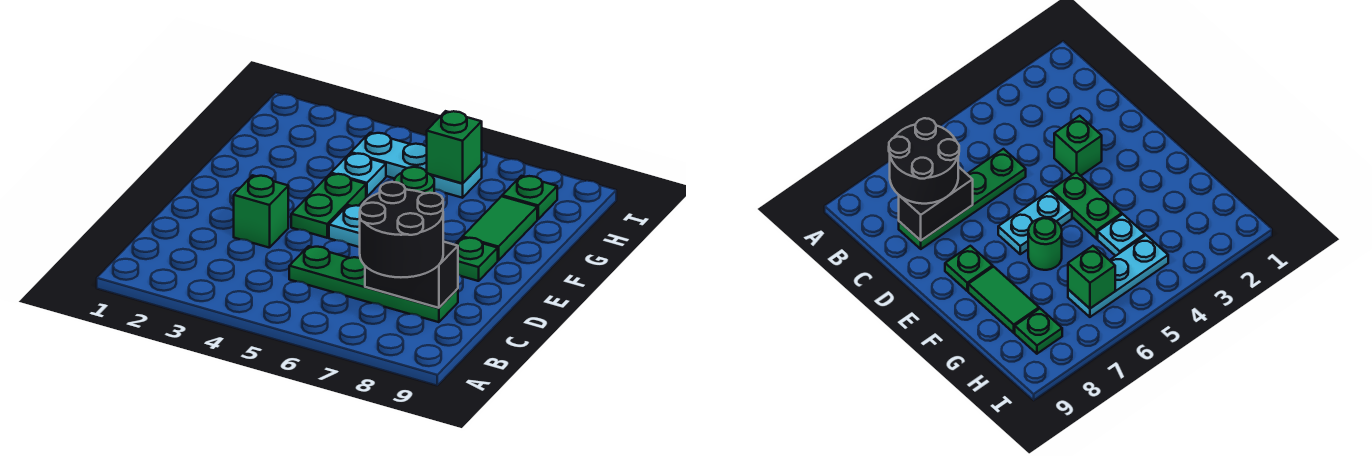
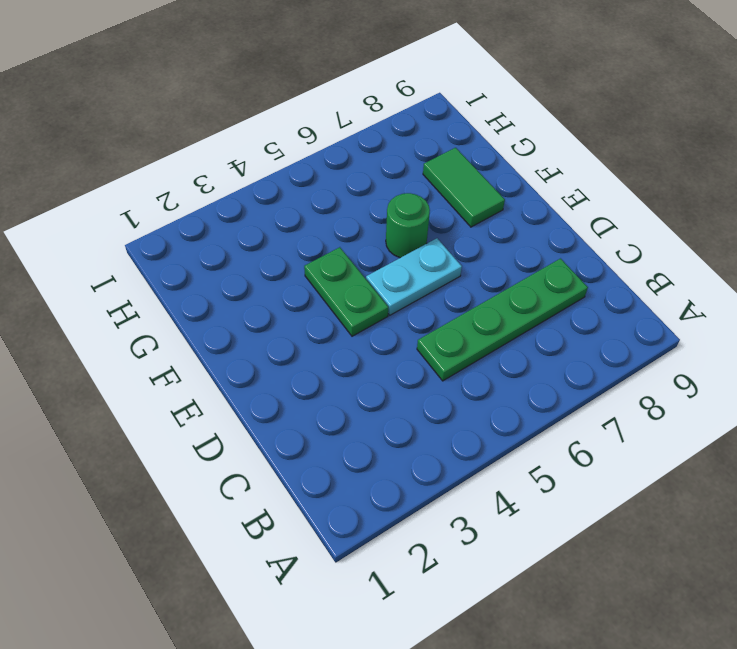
none -> green 1x1 brick [234,175,288,248]
none -> green 1x1 plate [455,238,498,281]
none -> cyan 1x1 plate [331,153,386,197]

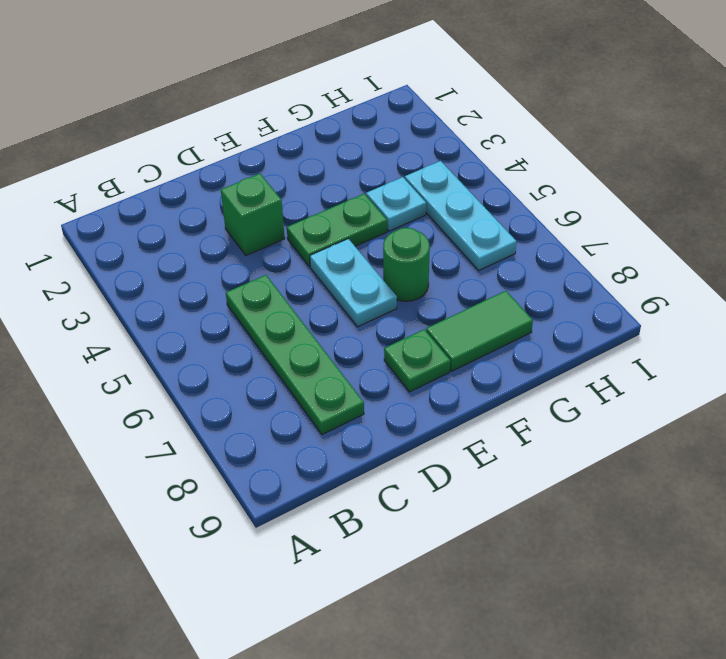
none -> green 1x1 plate [502,176,557,219]
none -> black 1x2 brick [365,242,458,308]
none -> green 1x1 brick [427,111,482,183]

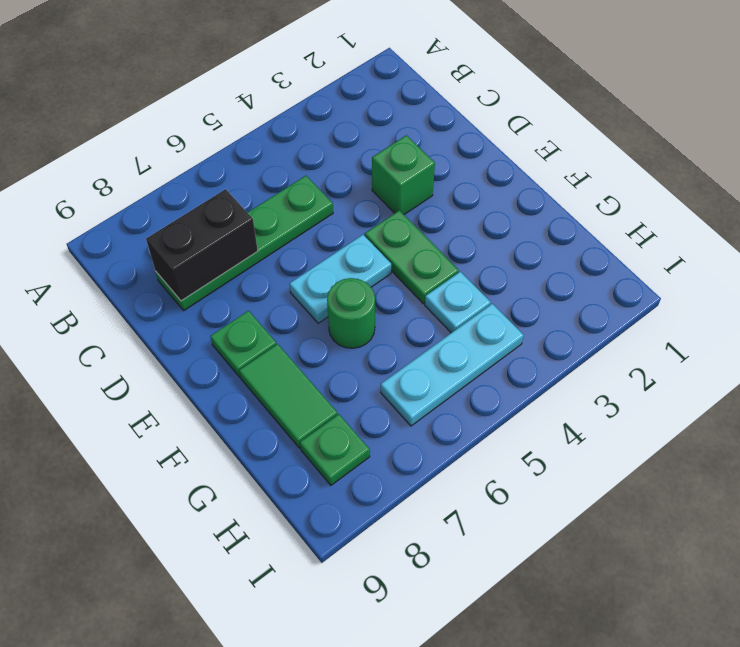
none -> green 1x1 brick [427,111,482,183]
none -> black 2x2 round brick [360,182,443,277]

